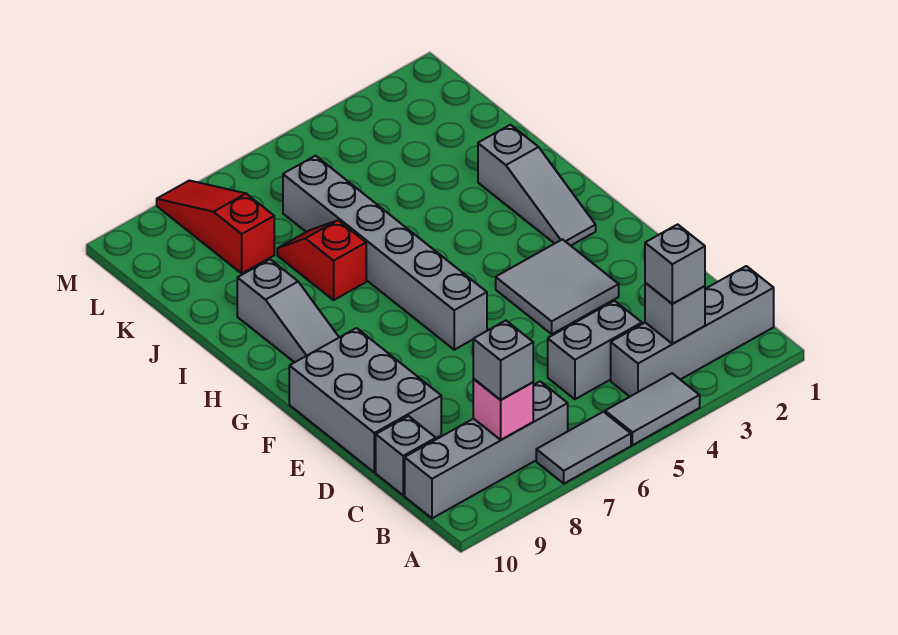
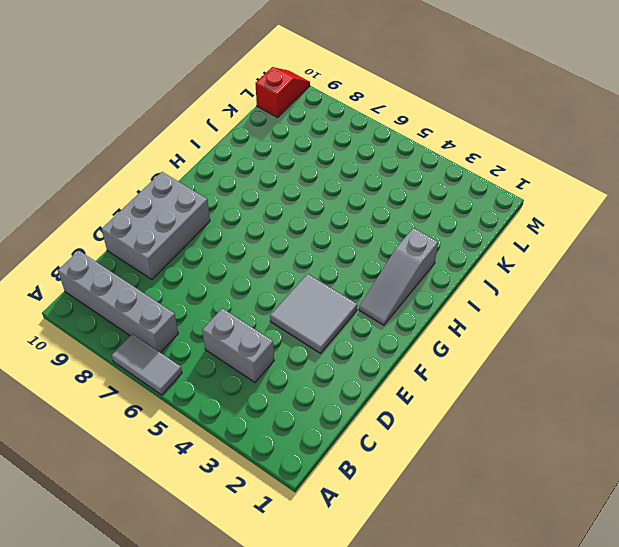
red 1x2 slope [255,67,310,117] -> red 1x2 slope moved to [277,220,366,300]
none -> grey 1x2 tile [605,373,700,445]
none -> grey 1x4 brick [611,266,774,396]
none -> grey 1x1 brick [376,416,436,495]

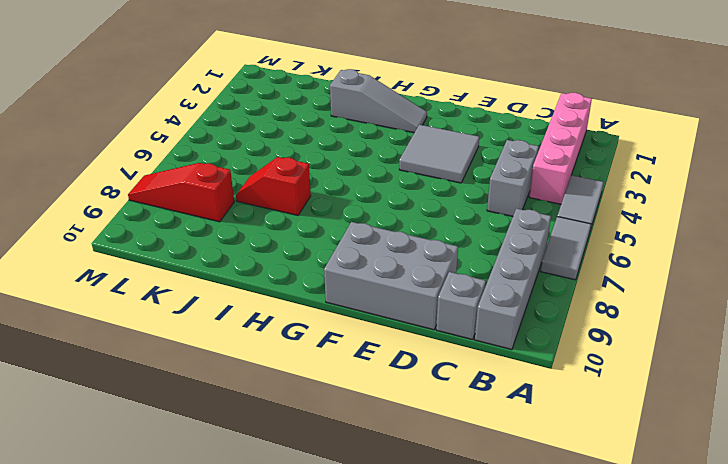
pink 1x4 brick [529,93,592,204] -> grey 1x4 brick [611,266,774,396]
none -> grey 1x6 brick [283,156,487,350]
none -> grey 1x3 slope [237,259,339,362]
none -> grey 1x1 brick [645,283,705,344]

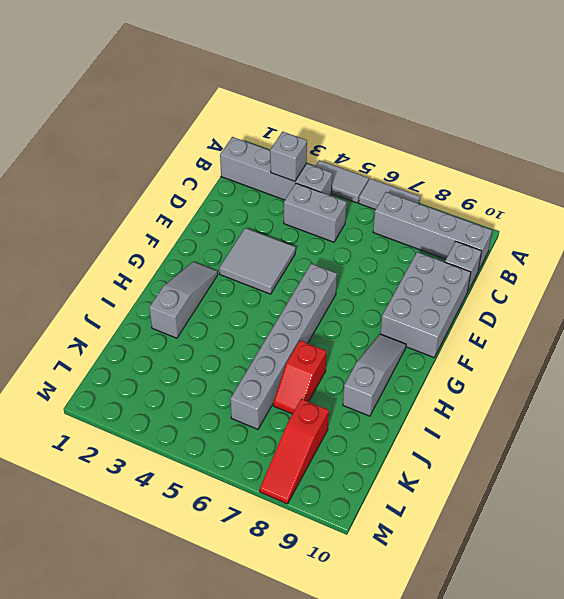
none -> pink 1x1 brick [473,379,533,440]
none -> grey 1x1 brick [645,224,705,304]
none -> grey 1x1 brick [473,321,533,400]

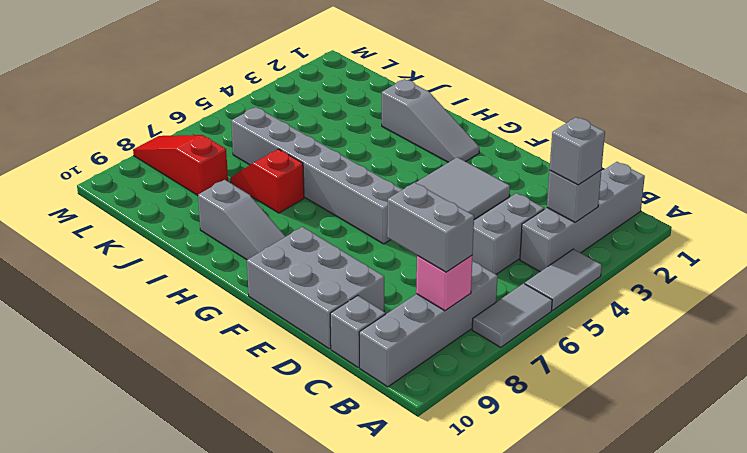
grey 1x2 brick [387,182,474,272] -> grey 1x1 brick [473,321,533,400]

